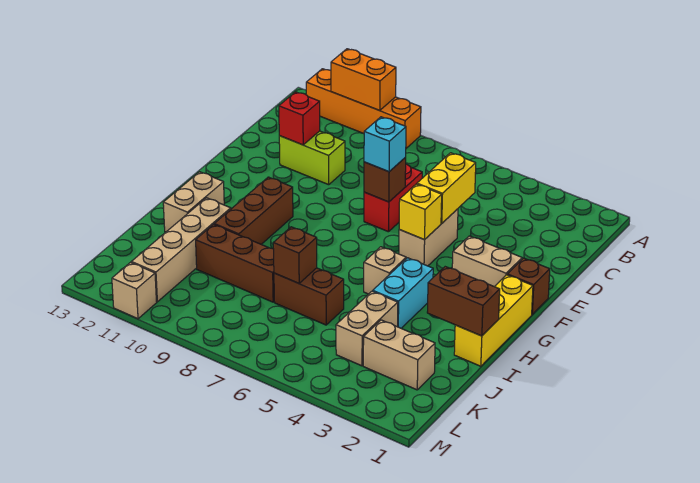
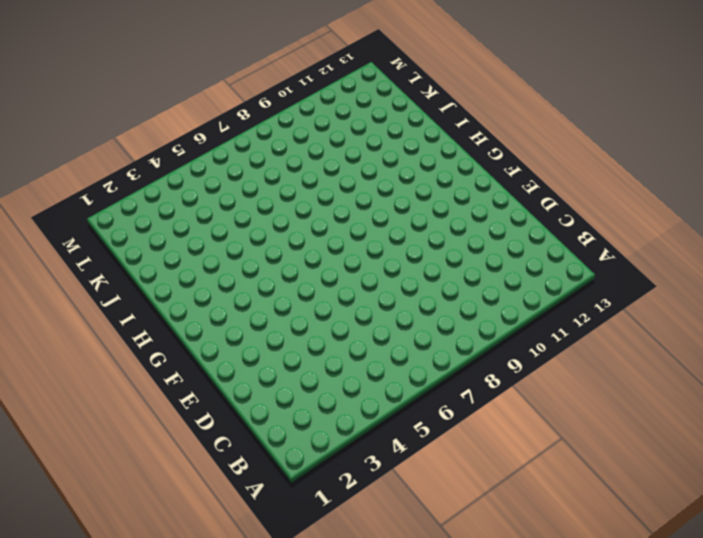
none -> orange 1x4 brick [306,69,421,148]
none -> red 1x2 brick [364,164,422,232]
none -> lime 1x2 brick [279,131,345,185]

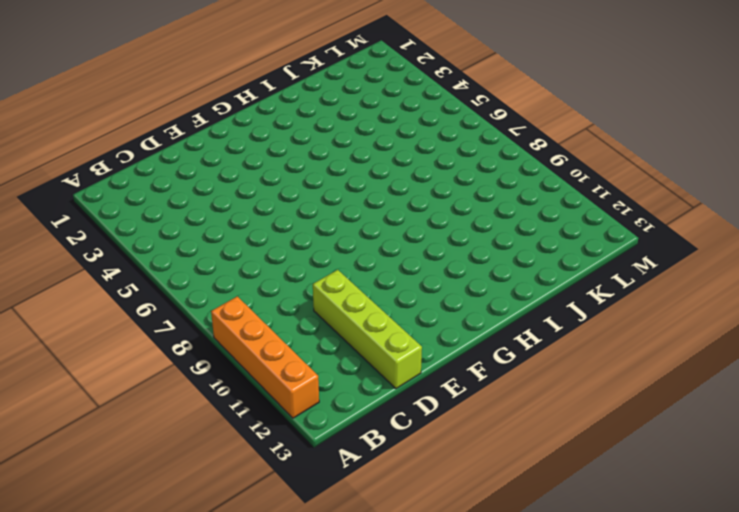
lime 1x4 brick [313,270,422,389] -> lime 1x2 brick [279,131,345,185]
none -> red 1x2 brick [364,164,422,232]
none -> tan 1x2 brick [399,209,458,266]
none -> brown 1x1 brick [507,258,550,314]

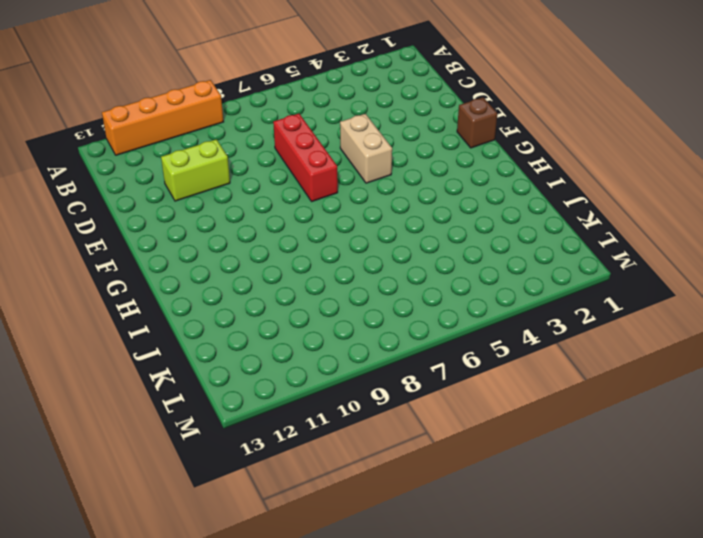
red 1x3 brick [273,114,338,202] -> red 1x2 brick [364,164,422,232]
none -> tan 1x2 brick [452,236,522,287]
none -> yellow 1x3 brick [454,275,533,366]
none -> brown 1x3 brick [214,177,293,244]

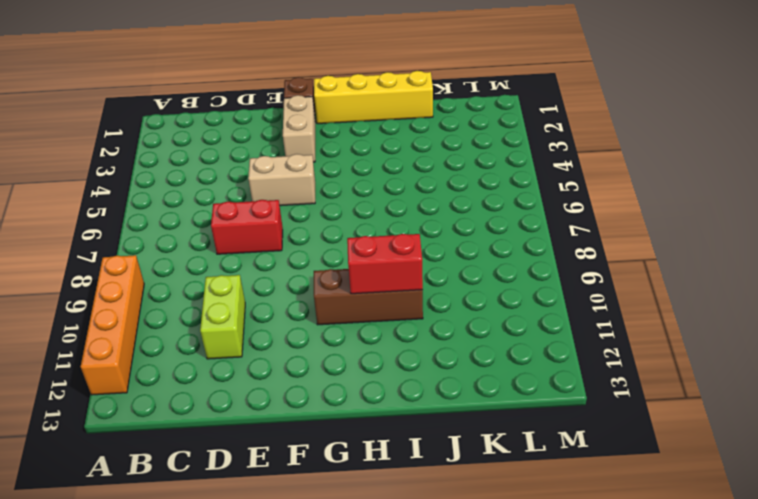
yellow 1x4 brick [314,71,433,124] -> yellow 1x3 brick [454,275,533,366]
red 1x2 brick [347,234,423,294] -> none
none -> cyan 1x2 brick [373,258,433,328]
none -> tan 1x1 brick [364,247,406,294]
none -> tan 1x2 brick [163,172,224,232]

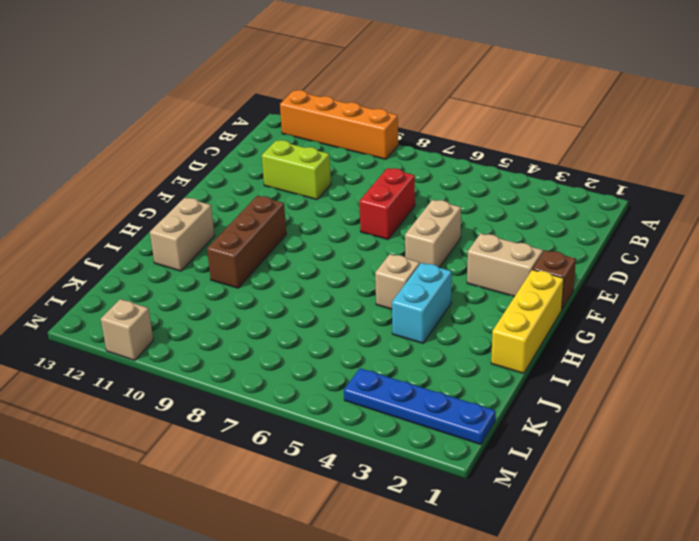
blue 1x4 plate [344,368,496,445] -> none
none -> tan 1x4 brick [131,198,231,302]
none -> tan 1x2 brick [336,291,398,366]
none -> brown 1x2 brick [274,268,344,325]

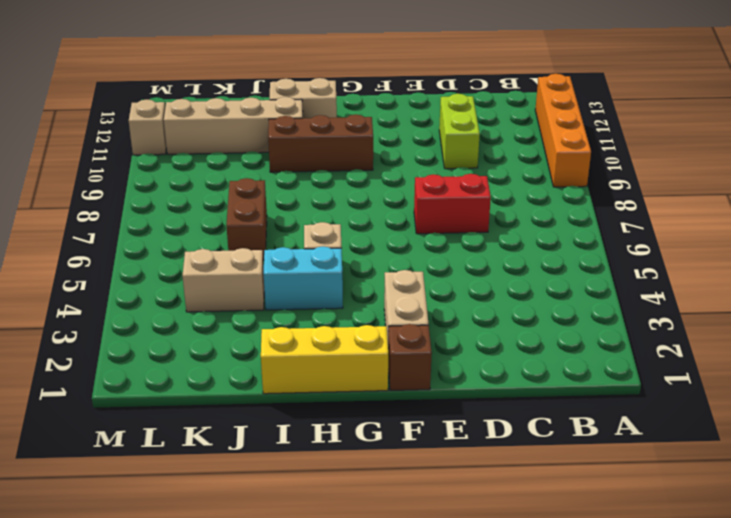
none -> tan 1x2 brick [399,209,458,266]
none -> brown 1x3 brick [196,225,274,302]
none -> tan 1x2 brick [363,320,435,390]

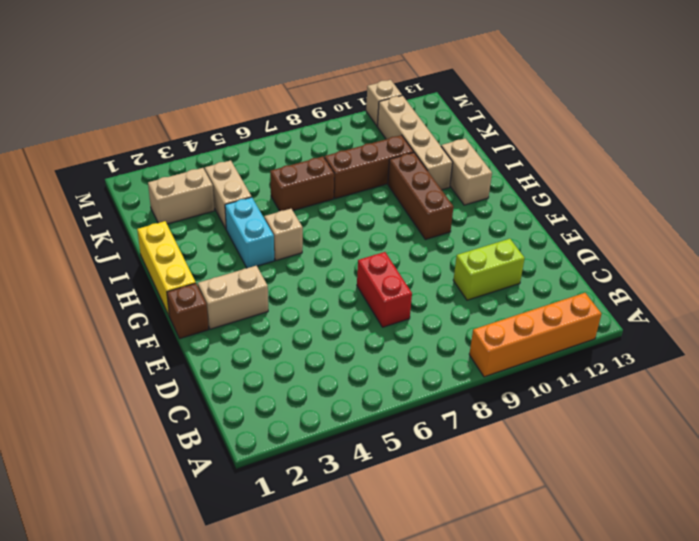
none -> tan 1x2 brick [399,209,458,266]
none -> orange 1x2 brick [331,49,396,111]
none -> yellow 1x2 brick [417,153,476,223]

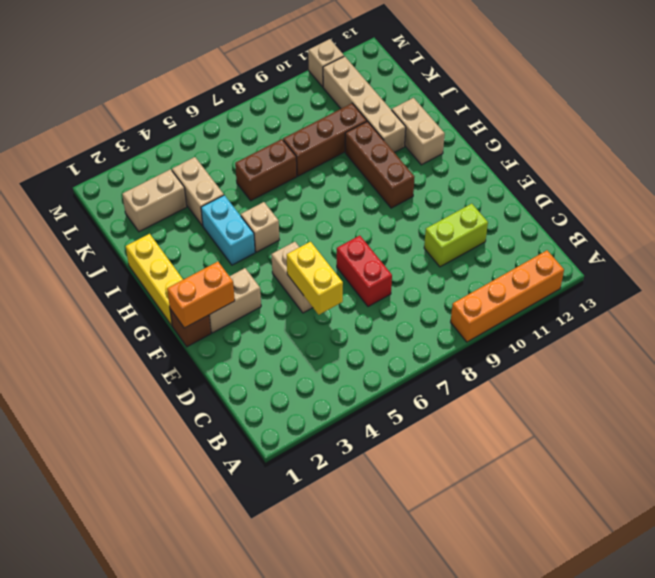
orange 1x2 brick [167,262,235,328] -> orange 1x2 brick moved to [331,49,396,111]
none -> red 1x1 brick [279,92,320,145]
none -> brown 1x1 brick [364,157,406,202]
none -> yellow 1x1 brick [399,184,442,240]

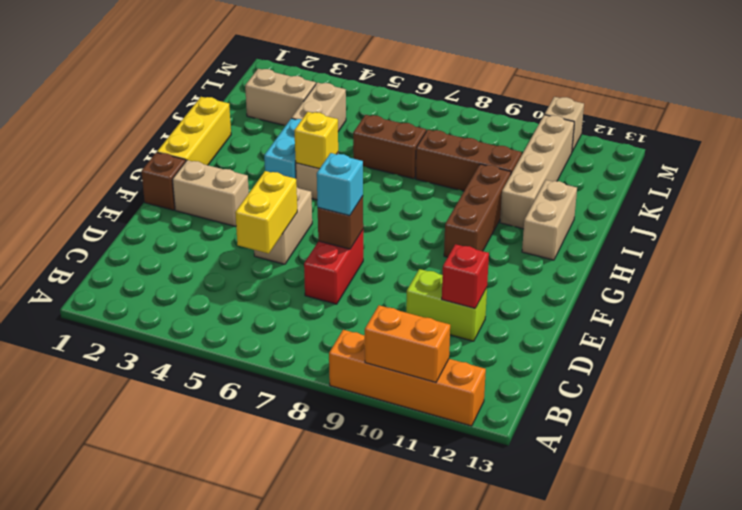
yellow 1x1 brick [294,112,338,169] -> yellow 1x1 brick moved to [399,184,442,240]
none -> brown 1x2 brick [427,267,500,336]
none -> brown 1x1 brick [273,227,317,283]

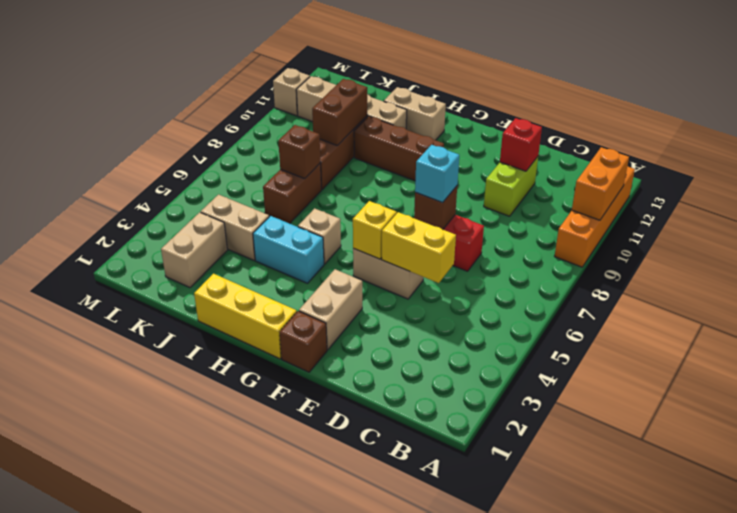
brown 1x2 brick [312,79,367,146] -> brown 1x2 brick moved to [427,267,500,336]

